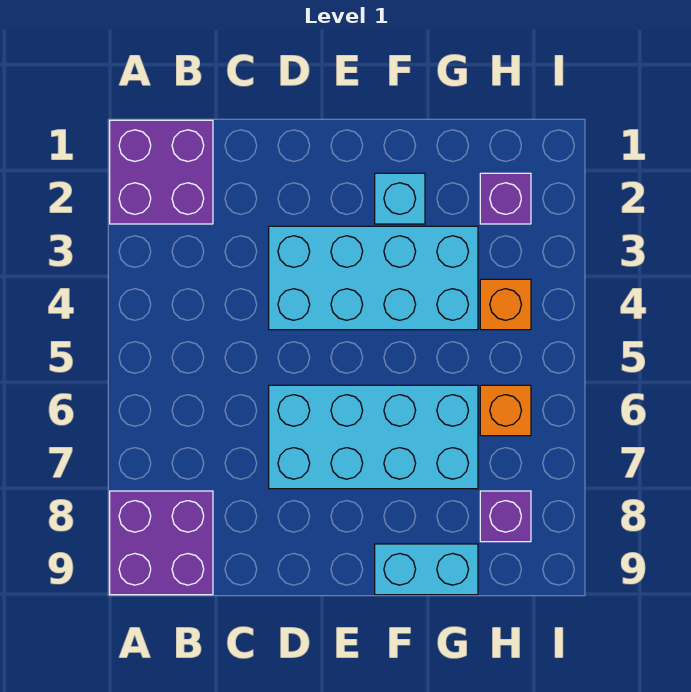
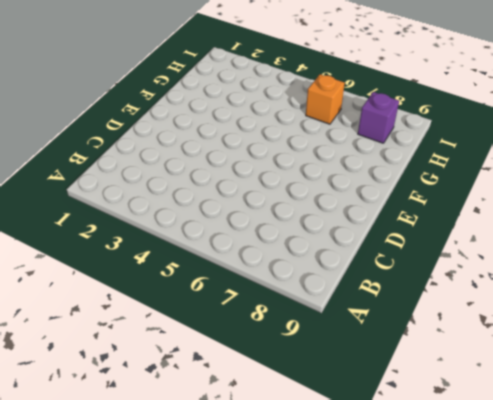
none -> purple 2x2 brick [110,120,213,224]
none -> purple 2x2 brick [110,491,213,595]

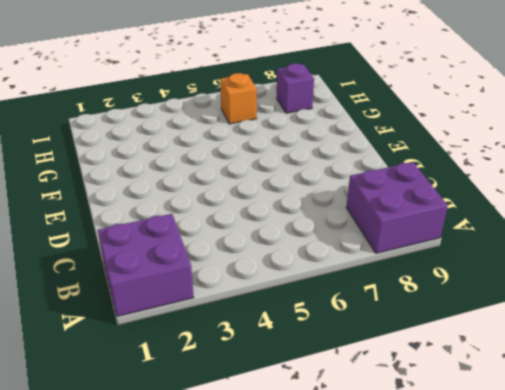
none -> cyan 2x4 brick [269,226,478,330]
none -> cyan 2x4 brick [269,385,478,489]

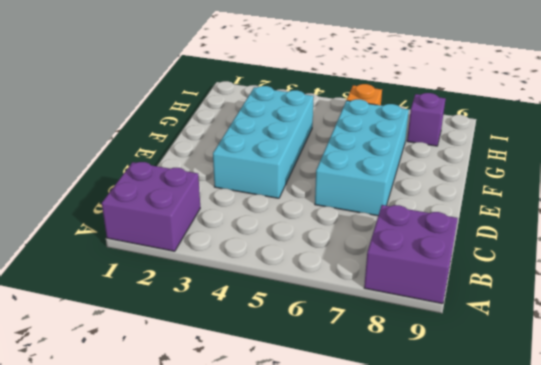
none -> cyan 1x1 brick [375,173,425,224]
none -> cyan 1x2 brick [375,544,478,595]

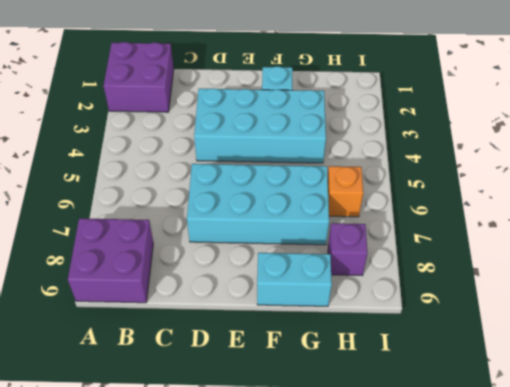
none -> purple 1x1 brick [480,173,531,224]
none -> orange 1x1 brick [480,279,531,330]

